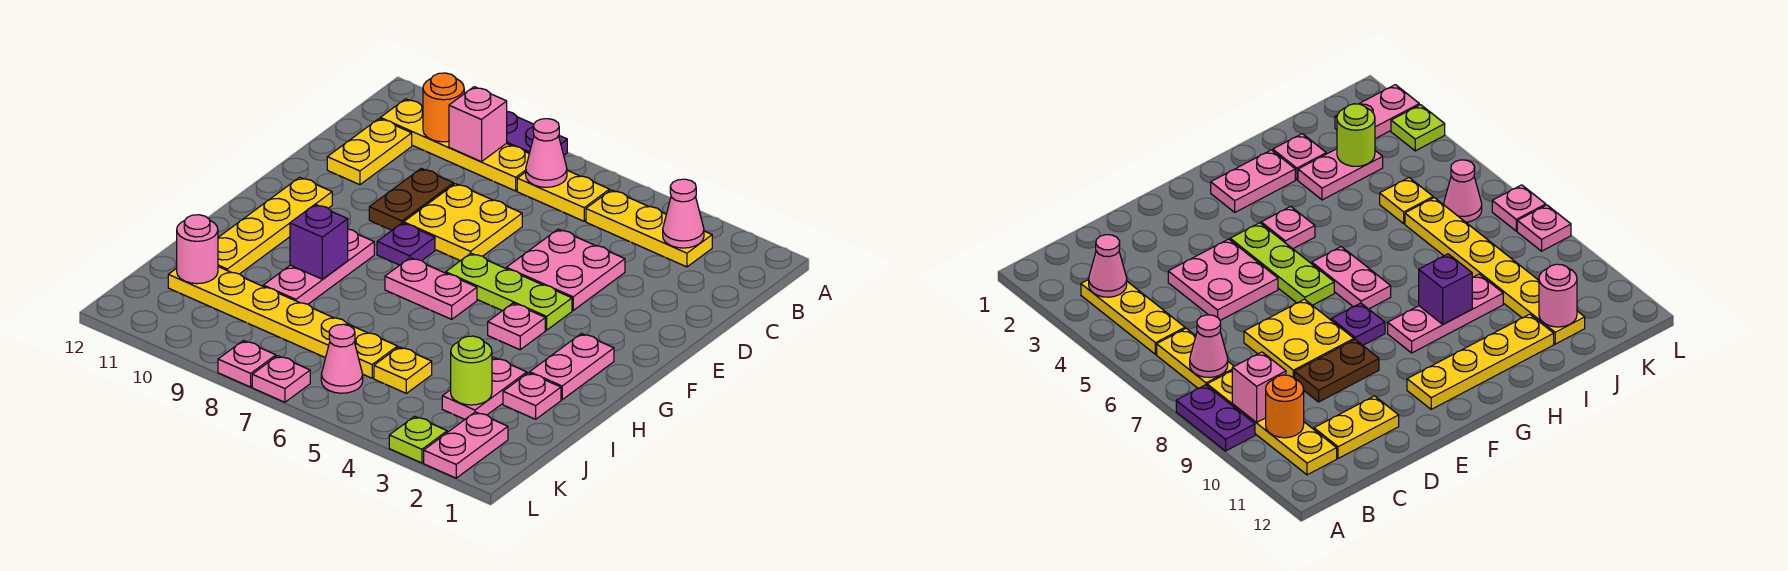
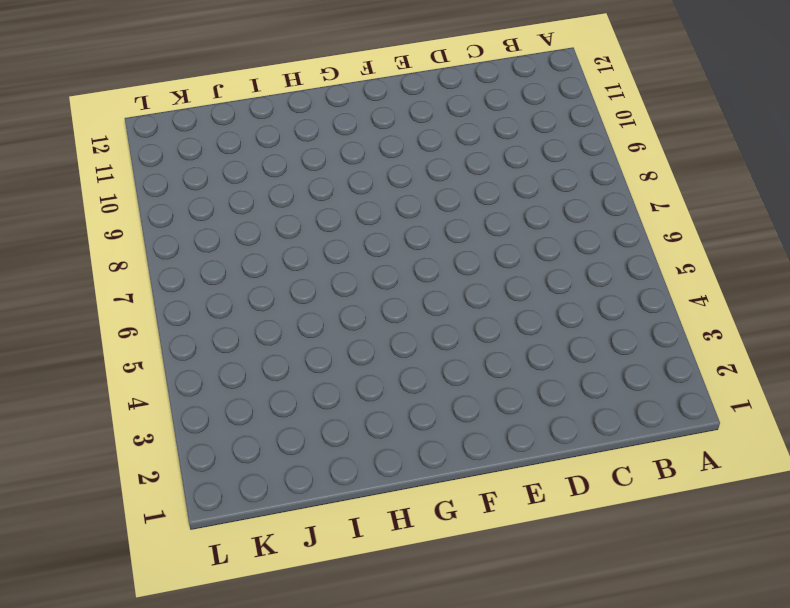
none -> purple 1x2 plate [507,112,567,155]
none -> yellow 1x3 plate [586,190,712,267]
none -> yellow 1x2 plate [517,170,609,221]
none -> yellow 1x4 plate [380,99,529,191]

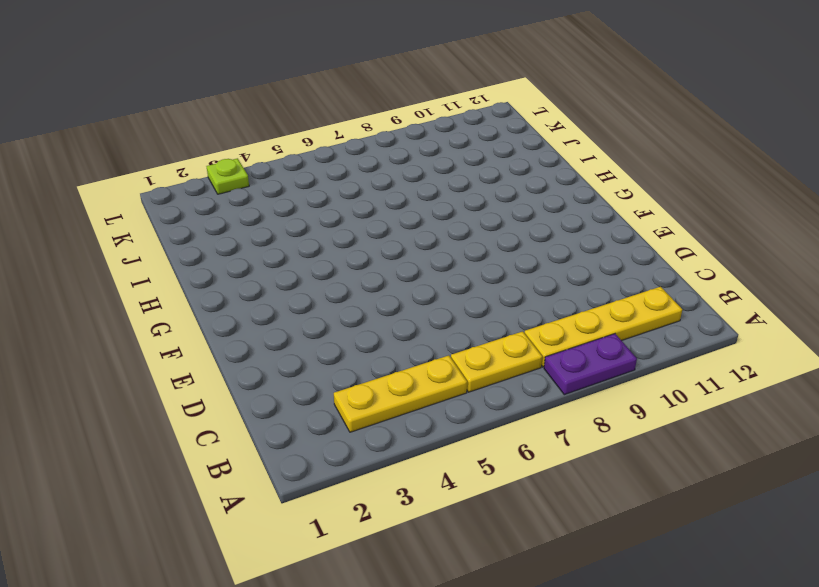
none -> yellow 1x2 plate [327,119,412,185]
none -> pink 2x2 plate [506,229,625,310]
none -> yellow 2x2 plate [404,184,522,261]
none -> brown 1x2 plate [369,169,454,230]

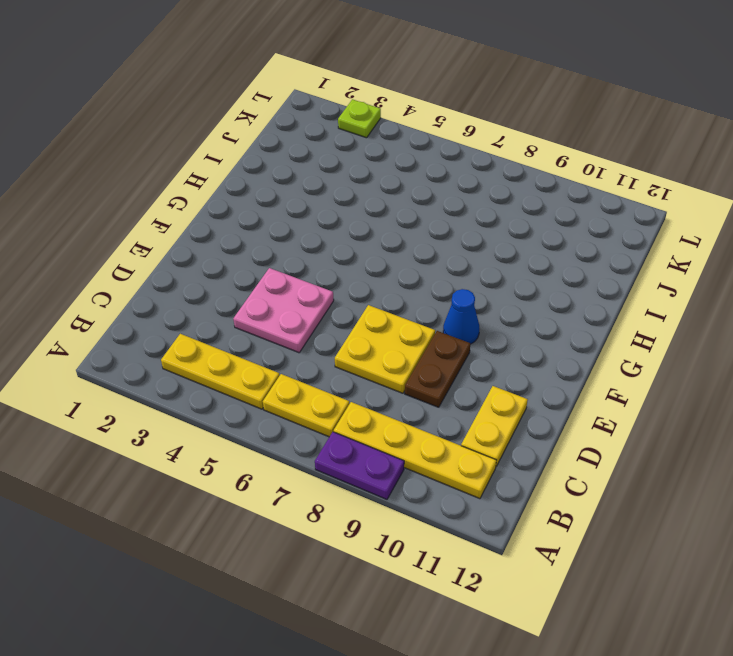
blue 1x1 cone [443,289,479,344] -> none
none -> lime 1x3 plate [446,253,572,330]
none -> purple 1x1 plate [377,223,435,265]
none -> yellow 1x4 plate [218,177,332,274]
none -> pink 1x2 plate [530,334,614,400]

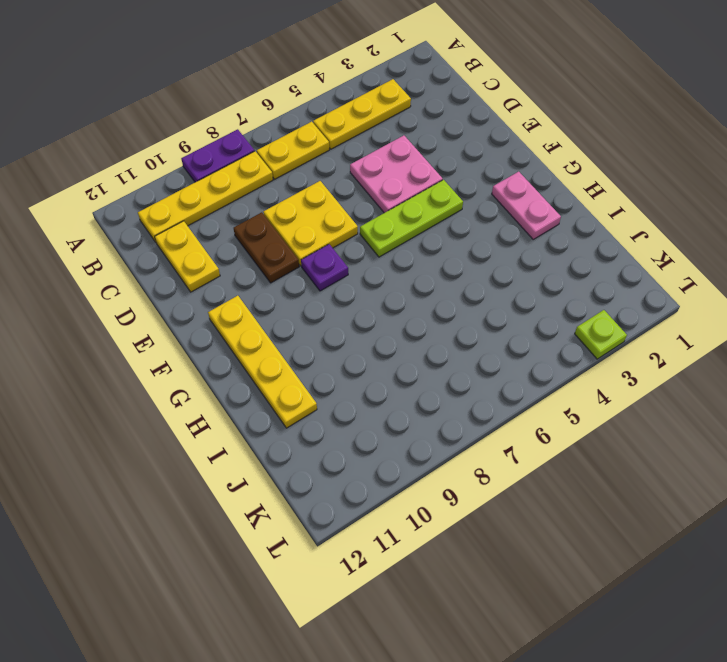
none -> pink 1x1 plate [488,303,545,350]
none -> pink 1x2 plate [385,258,477,319]
none -> pink 1x3 plate [263,229,374,304]
none -> pink 1x1 plate [503,373,561,419]

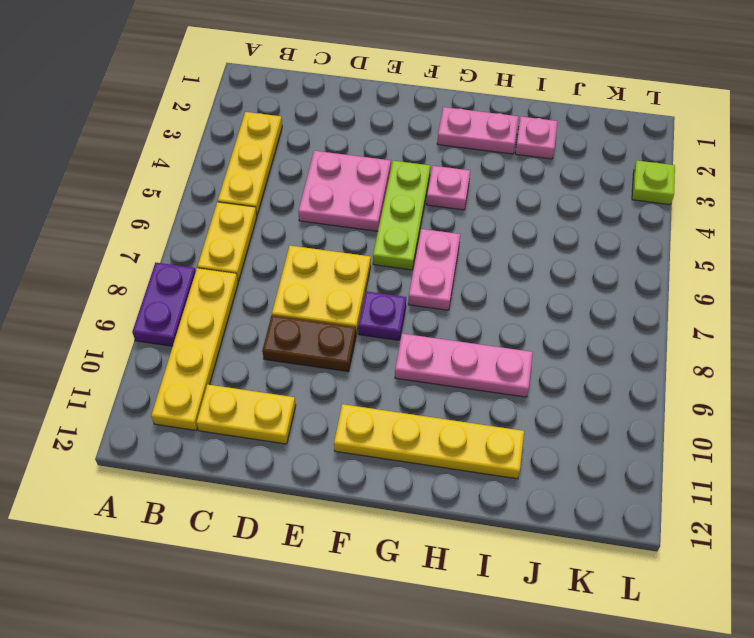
none -> pink 1x2 plate [442,358,527,419]
none -> yellow 1x1 plate [374,347,432,393]
none -> yellow 1x6 plate [168,267,397,378]
none -> pink 1x2 plate [424,412,508,478]

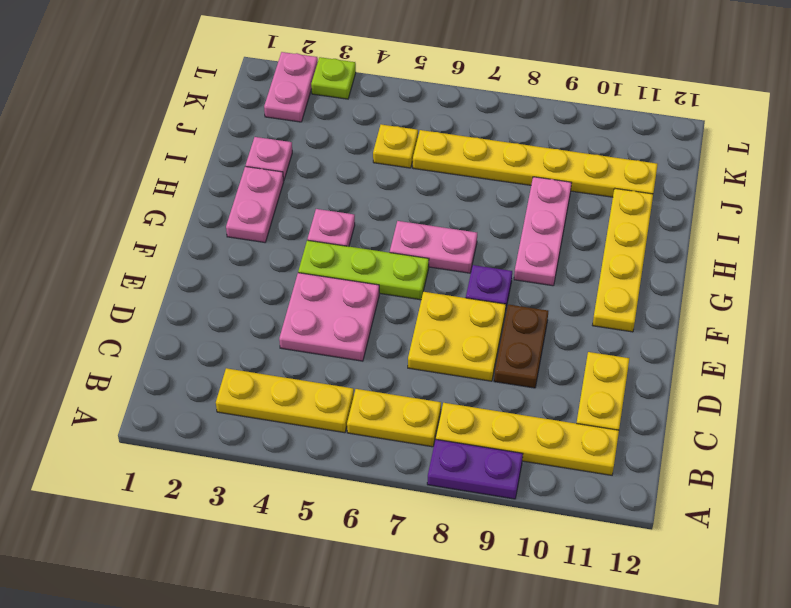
none -> pink 1x2 plate [442,358,527,419]
none -> pink 1x1 cone [321,324,363,393]
none -> pink 1x1 plate [252,356,310,402]
none -> pink 1x1 plate [218,341,276,387]

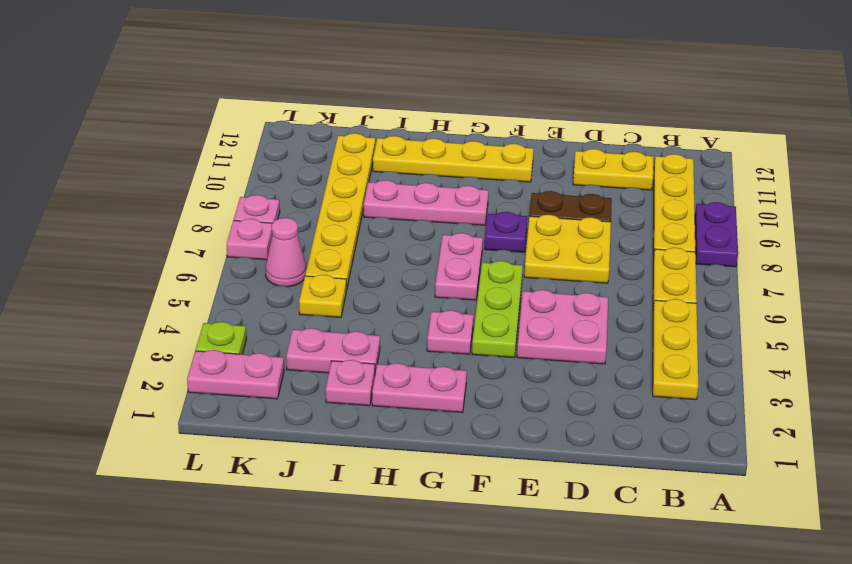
none -> pink 1x1 cone [663,179,704,248]
none -> pink 1x1 cone [526,119,567,187]
none -> pink 1x1 brick [449,87,507,162]
none -> orange 1x1 round brick [423,73,464,142]

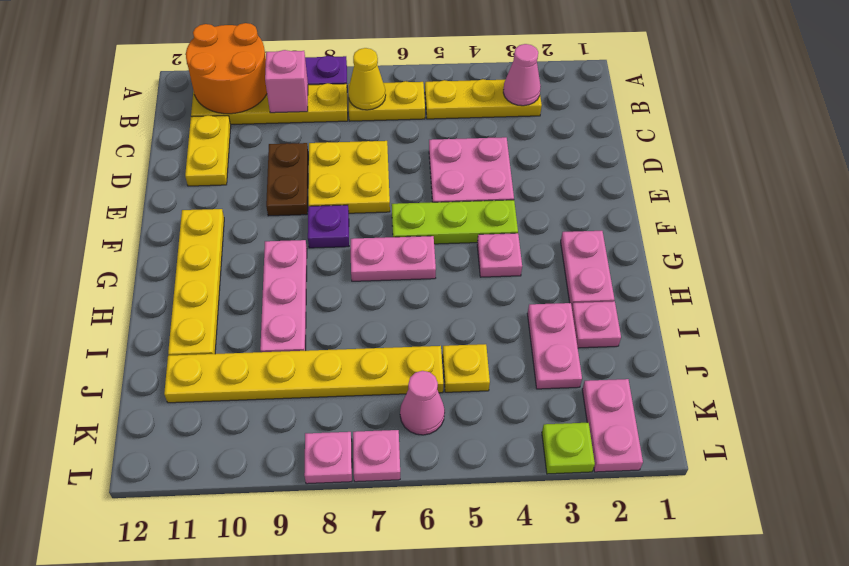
orange 2x2 round brick [186,23,267,114] -> orange 1x1 round brick [423,73,464,142]
yellow 1x1 cone [348,48,386,110] -> pink 1x1 cone [526,119,567,187]
none -> purple 1x1 brick [290,204,348,279]
none -> lime 1x1 round brick [451,336,492,405]
none -> pink 1x1 round brick [177,215,218,284]

